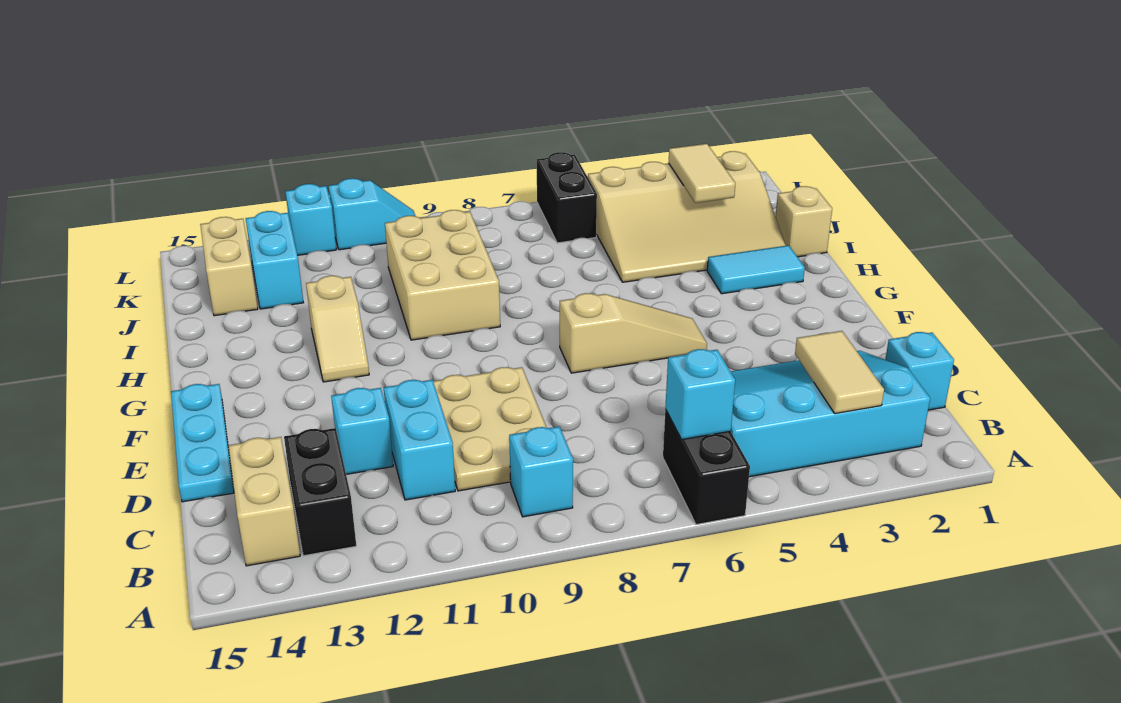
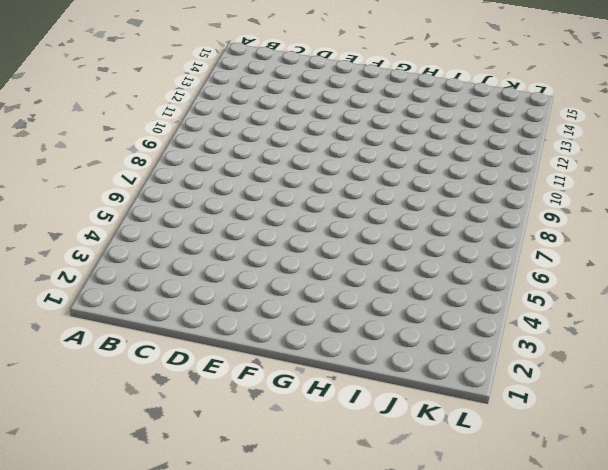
none -> black 1x2 brick [663,409,750,525]
none -> cyan 3x4 slope [731,351,930,477]
none -> cyan 1x1 brick [509,427,573,517]

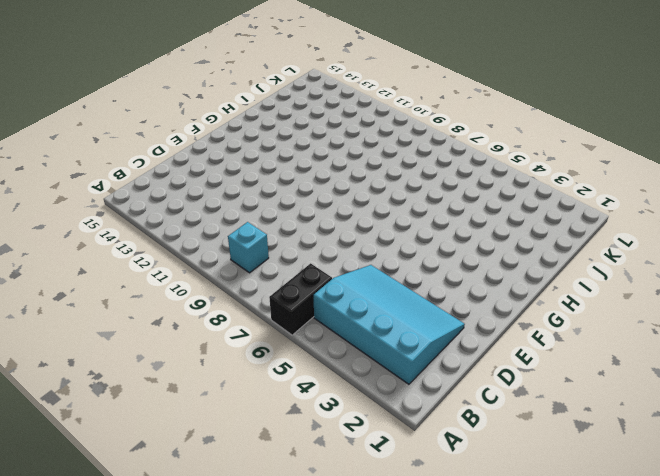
none -> black 1x2 brick [284,428,356,556]
none -> tan 1x2 brick [229,437,300,566]
none -> cyan 1x1 brick [885,332,954,410]

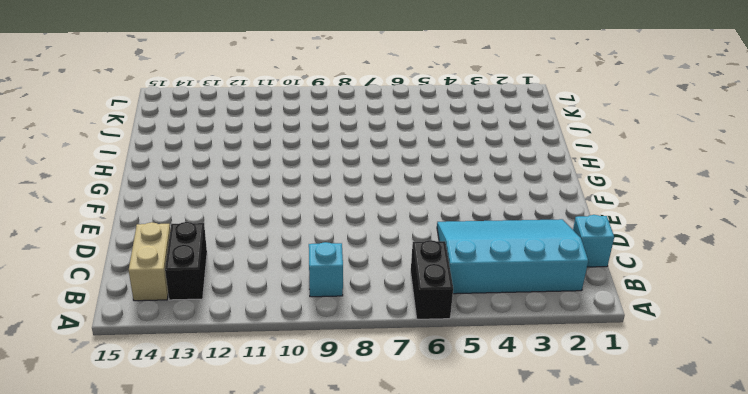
none -> tan 2x3 plate [433,367,547,491]
none -> cyan 1x2 brick [384,380,455,500]
none -> cyan 1x1 brick [331,388,393,474]

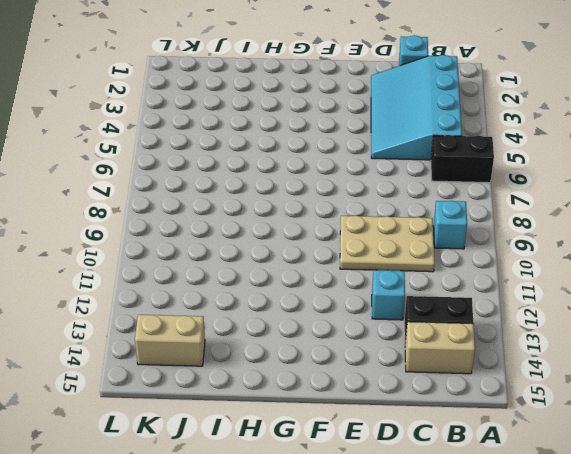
none -> cyan 1x2 brick [384,380,455,500]
none -> cyan 1x3 plate [171,384,234,502]
none -> tan 1x3 slope [560,293,707,373]

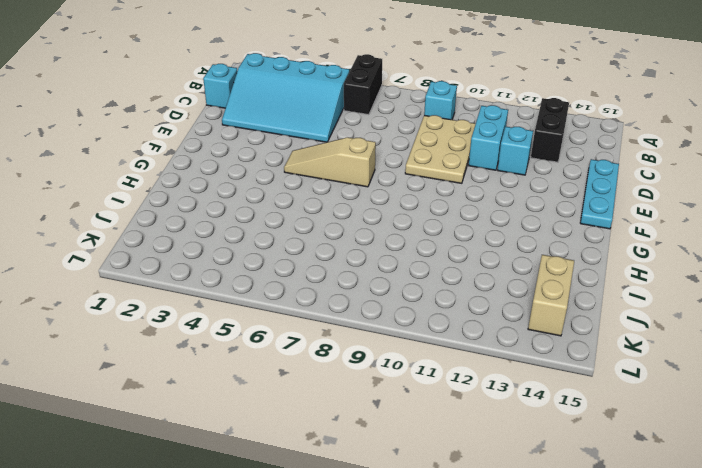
none -> tan 1x2 brick [229,437,300,566]
none -> tan 1x2 slope [306,276,369,382]
none -> cyan 1x2 tile [707,245,805,294]

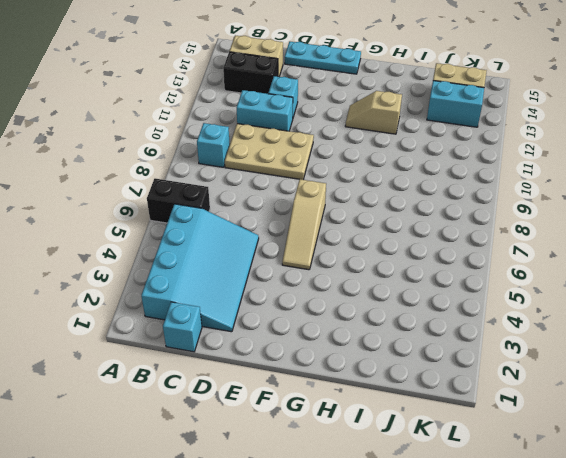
none -> cyan 1x2 tile [707,245,805,294]
none -> tan 2x3 brick [385,210,500,340]
none -> tan 1x1 brick [775,186,832,257]

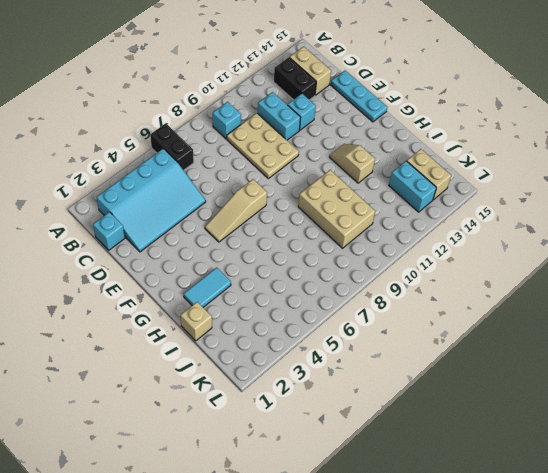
none -> tan 3x4 slope [588,151,786,282]
none -> black 1x2 brick [537,152,597,243]
none -> cyan 1x2 slope [329,178,415,250]

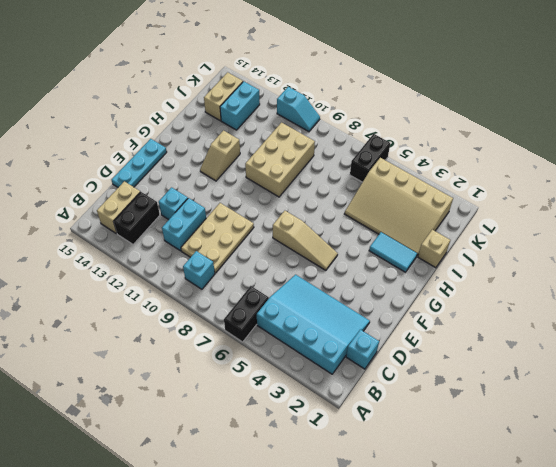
none -> cyan 1x1 brick [285,184,336,255]
none -> tan 1x2 tile [795,331,884,414]
none -> cyan 1x1 brick [665,349,735,440]

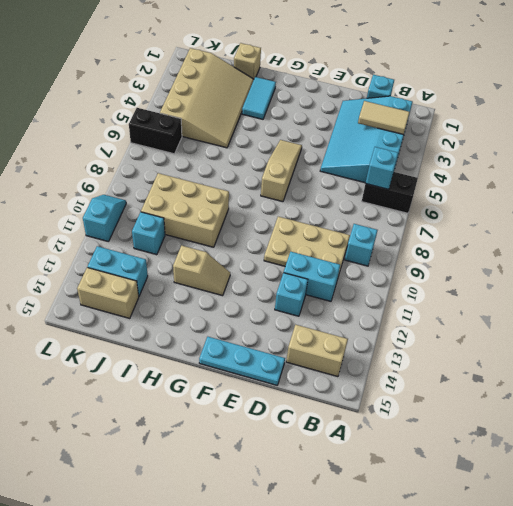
cyan 1x1 brick [132,212,165,255] -> cyan 1x1 brick moved to [285,184,336,255]
none -> black 1x2 brick [284,428,356,556]
none -> tan 1x2 tile [669,144,735,203]

